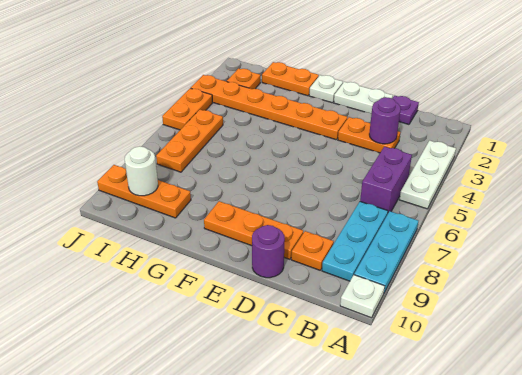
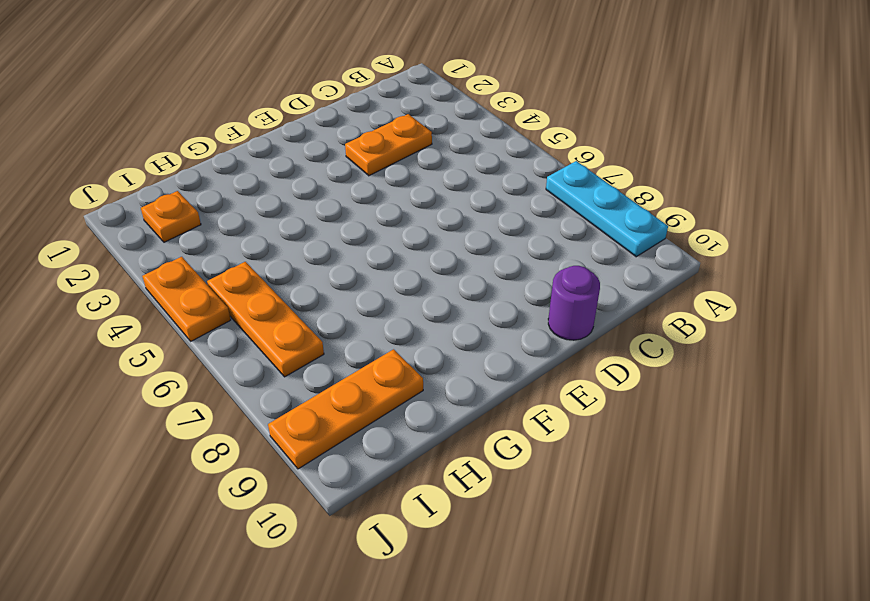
none -> white 1x3 plate [399,140,456,209]
none -> white 1x1 plate [340,275,385,318]
none -> purple 1x2 brick [360,147,412,213]

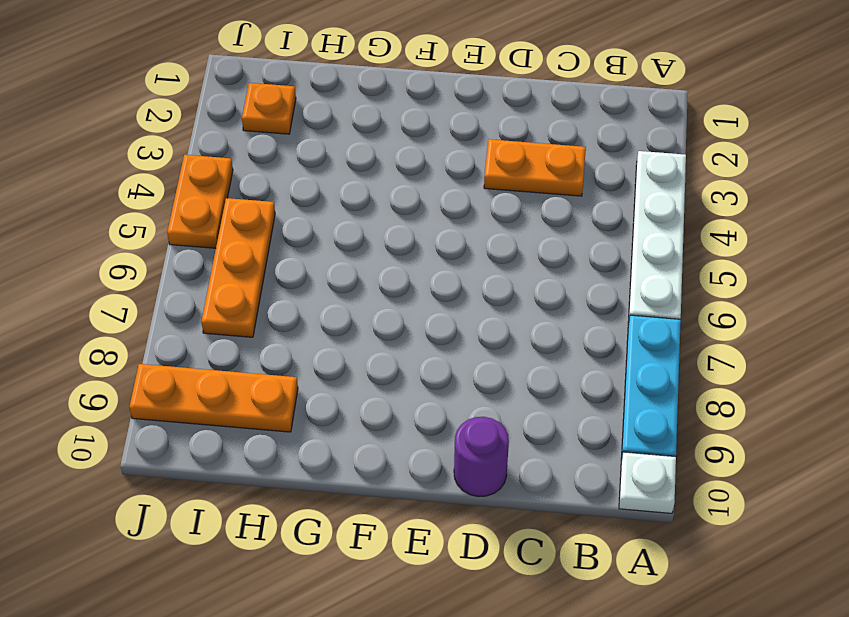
white 1x4 plate [628,151,686,323] -> white 1x3 plate [399,140,456,209]
none -> purple 1x2 brick [360,147,412,213]
none -> cyan 1x3 plate [322,202,388,281]
none -> purple 1x1 plate [392,96,419,124]

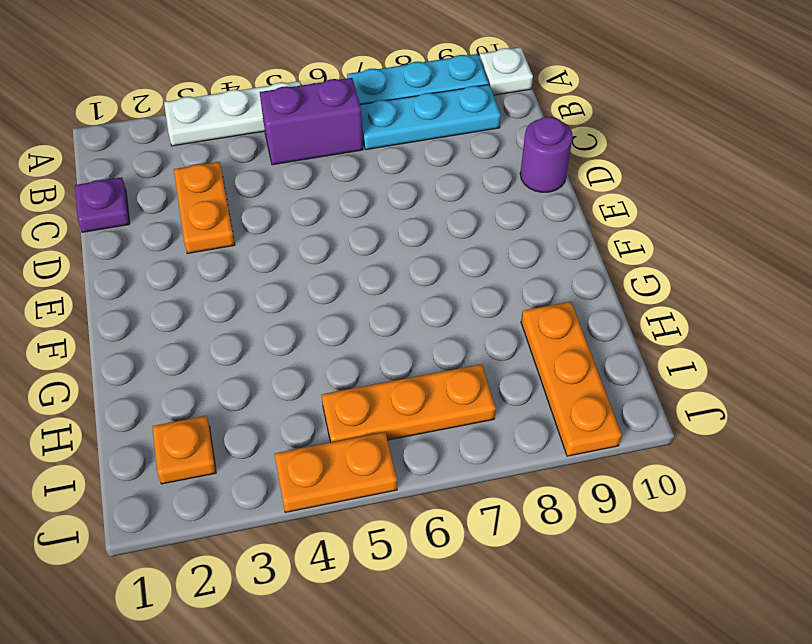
none -> orange 1x1 plate [291,231,334,270]
none -> white 1x2 plate [334,82,393,114]
none -> orange 1x3 plate [204,201,303,259]

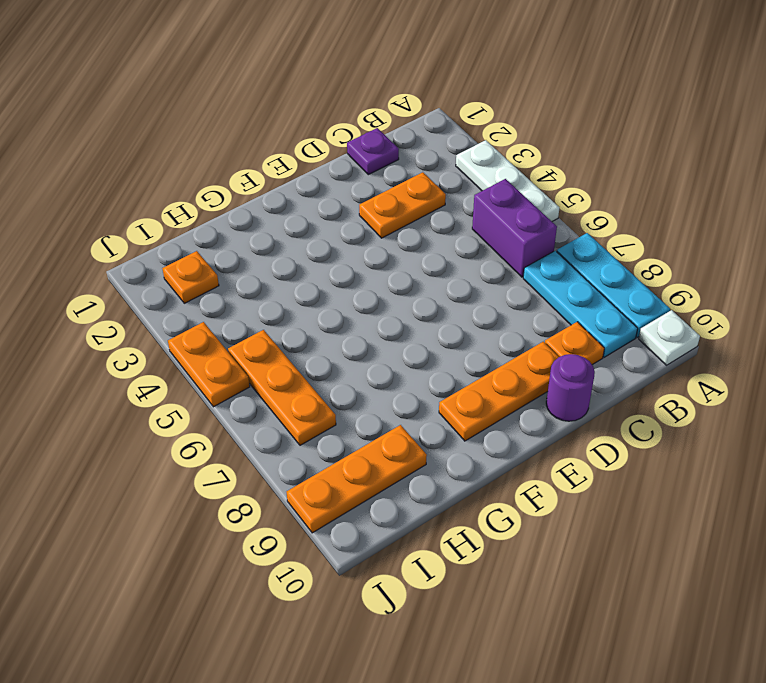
none -> white 1x2 plate [334,82,393,114]
none -> orange 1x6 plate [191,75,347,140]
none -> white 1x1 plate [309,75,343,103]

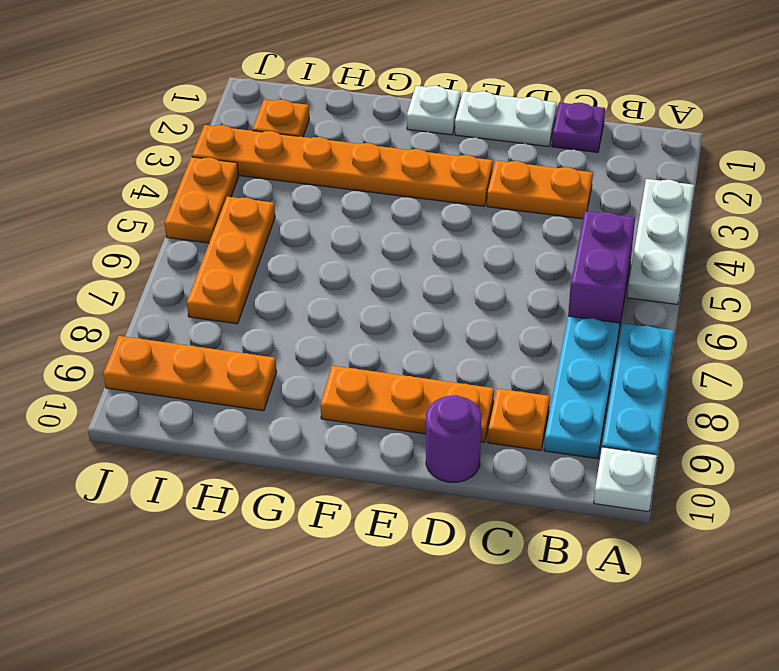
none -> orange 1x2 plate [262,62,319,96]
none -> purple 1x1 round brick [369,97,401,144]
none -> white 1x1 round brick [125,146,158,196]

